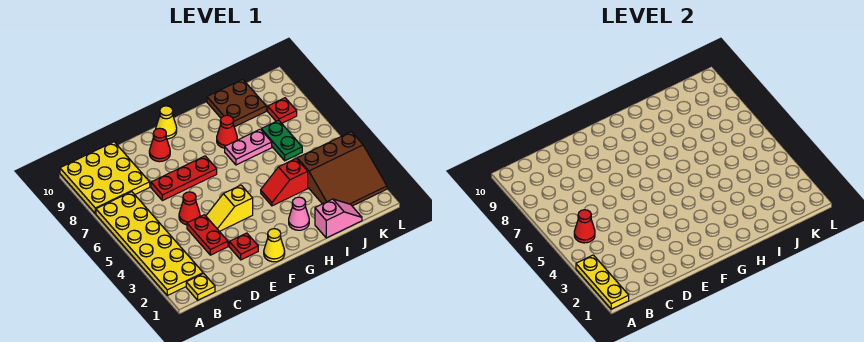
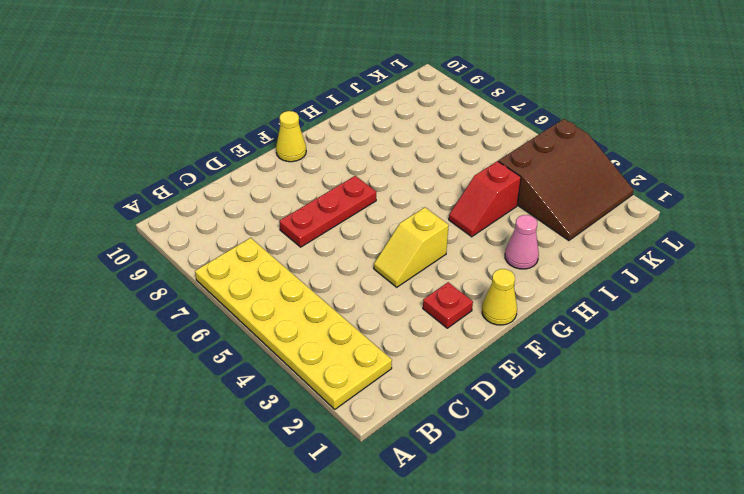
none -> yellow 3x3 plate [60,142,150,214]
none -> yellow 1x1 plate [186,273,215,300]
none -> red 1x2 plate [187,215,228,255]

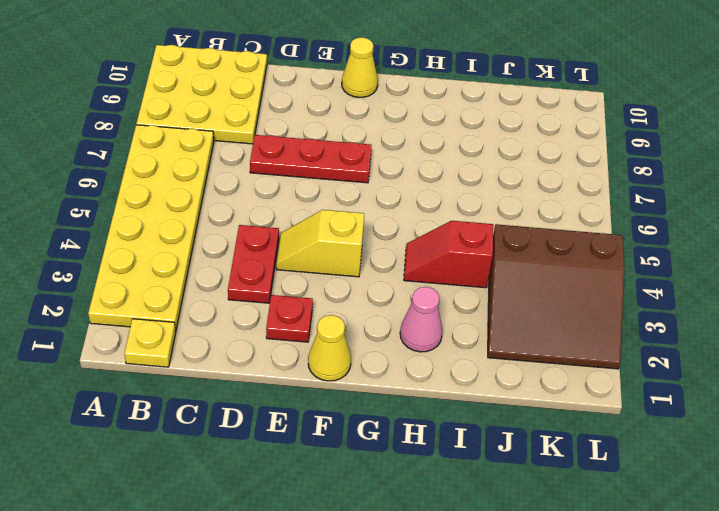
none -> red 1x1 cone [179,192,200,225]
none -> red 1x1 cone [149,128,170,162]
none -> pink 1x2 plate [225,129,272,165]

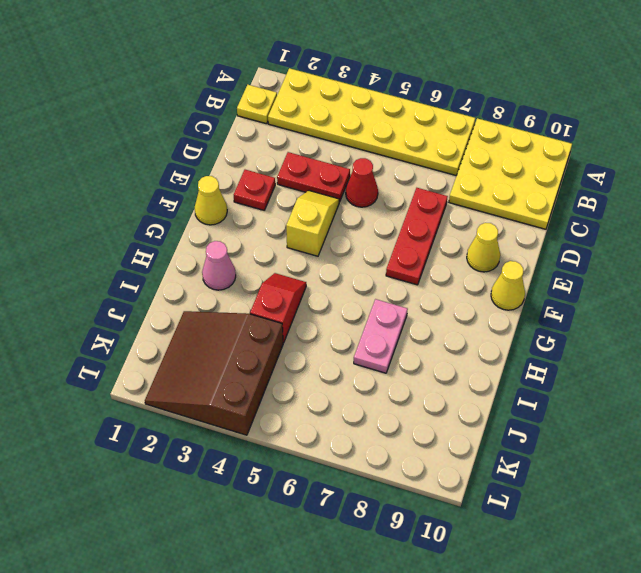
yellow 1x1 cone [467,223,500,272] -> red 1x1 cone [149,128,170,162]
none -> red 1x1 cone [217,115,237,148]
none -> pink 1x2 slope [315,199,362,238]
none -> brown 2x2 plate [207,79,266,127]

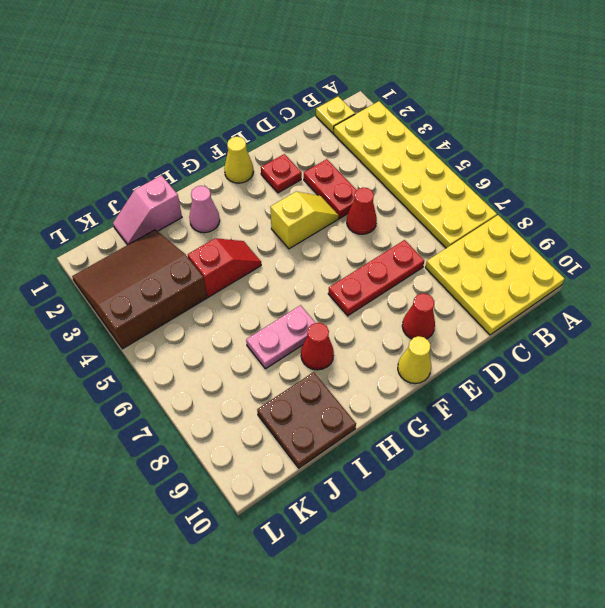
none -> green 1x2 plate [261,120,302,161]
none -> red 1x1 plate [268,98,297,123]
none -> yellow 1x3 plate [576,255,629,309]

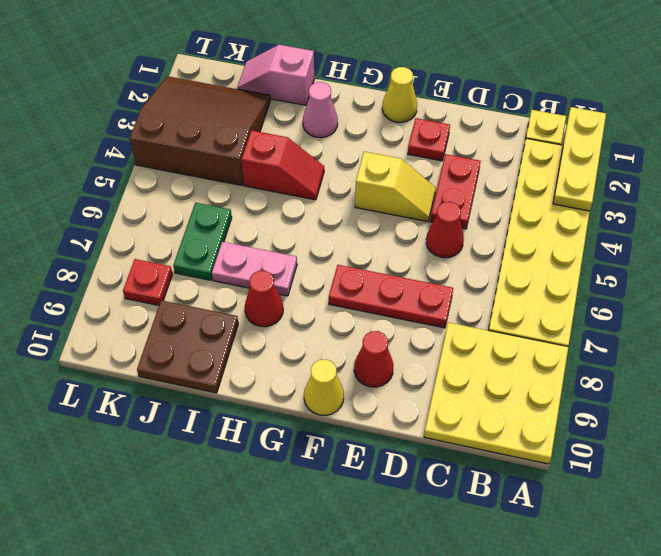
none -> red 1x1 cone [574,210,595,243]

